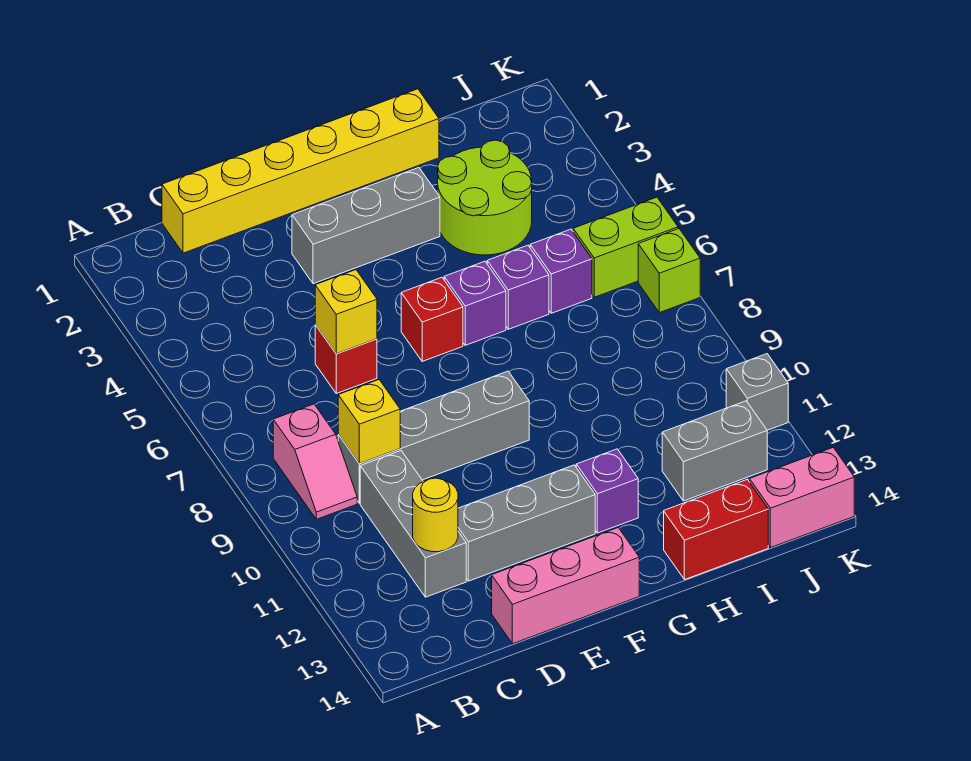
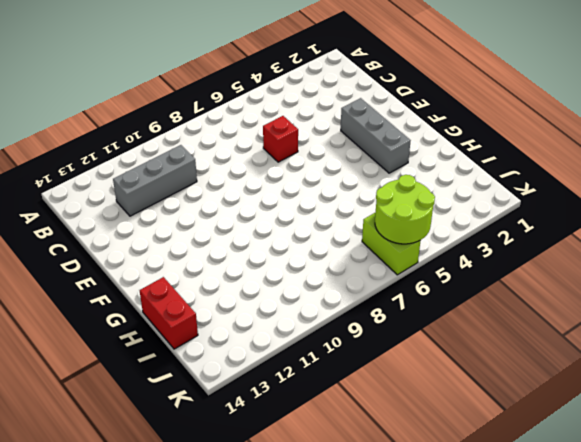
lime 2x2 round brick [375,175,435,244] -> lime 2x2 round brick moved to [437,140,532,255]
none -> pink 1x2 slope [273,404,357,519]
none -> yellow 1x6 brick [162,89,439,253]
none -> grey 1x4 brick [338,371,529,503]

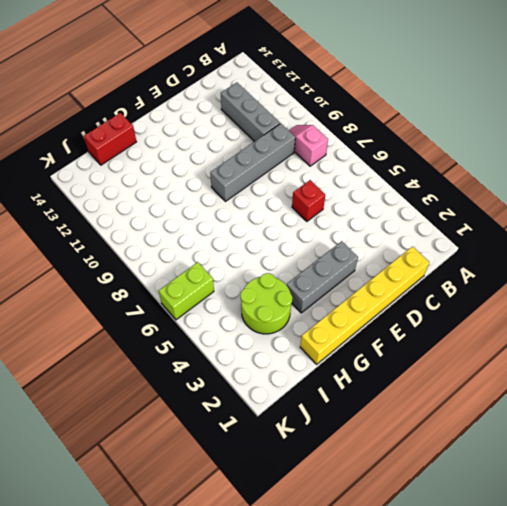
none -> grey 1x3 brick [458,465,595,581]
none -> pink 1x3 brick [492,528,639,644]
none -> red 1x1 brick [401,277,463,361]

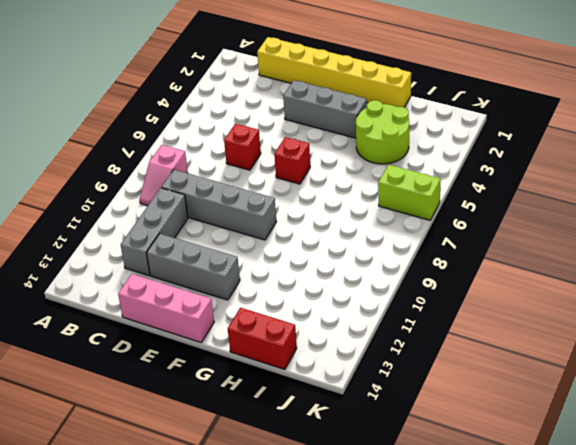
none -> purple 1x1 brick [444,261,506,345]
none -> purple 1x1 brick [576,449,638,533]
none -> purple 1x1 brick [487,245,549,329]

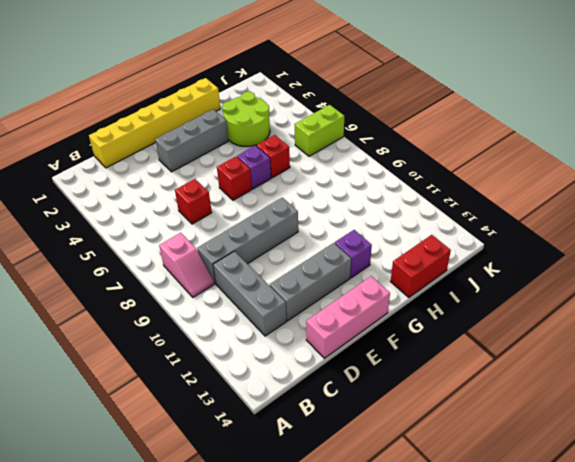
red 1x1 brick [257,135,290,178] -> purple 1x1 brick [487,245,549,329]
none -> purple 1x1 brick [530,229,592,313]
none -> grey 1x2 brick [662,401,767,501]
none -> pink 1x2 brick [750,447,854,548]

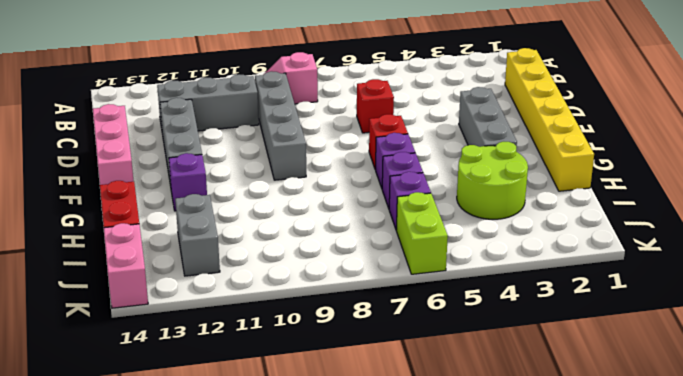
none -> lime 1x1 brick [638,229,700,313]
none -> grey 1x1 brick [726,354,788,430]
none -> yellow 1x1 brick [338,380,400,464]

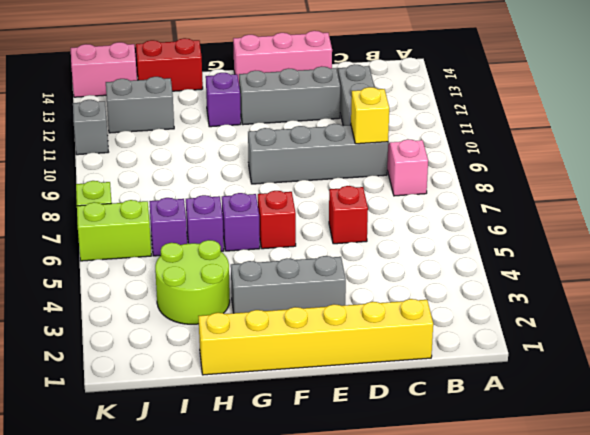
none -> yellow 1x1 round brick [413,478,458,552]
none -> yellow 1x1 brick [315,270,377,354]

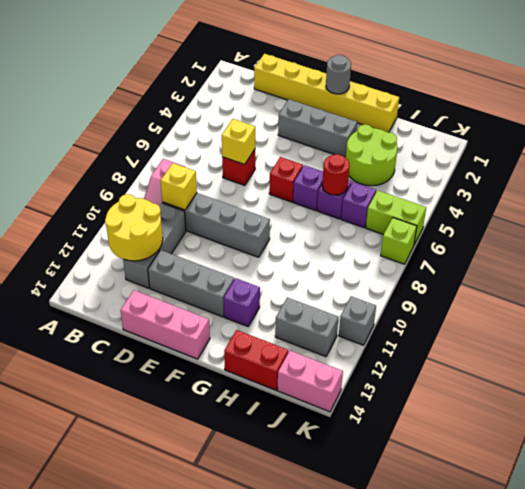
yellow 2x2 round brick [105,194,163,261] -> yellow 1x1 round brick [413,478,458,552]
grey 1x1 round brick [326,55,351,94] -> none
red 1x1 round brick [322,154,349,195] -> none

